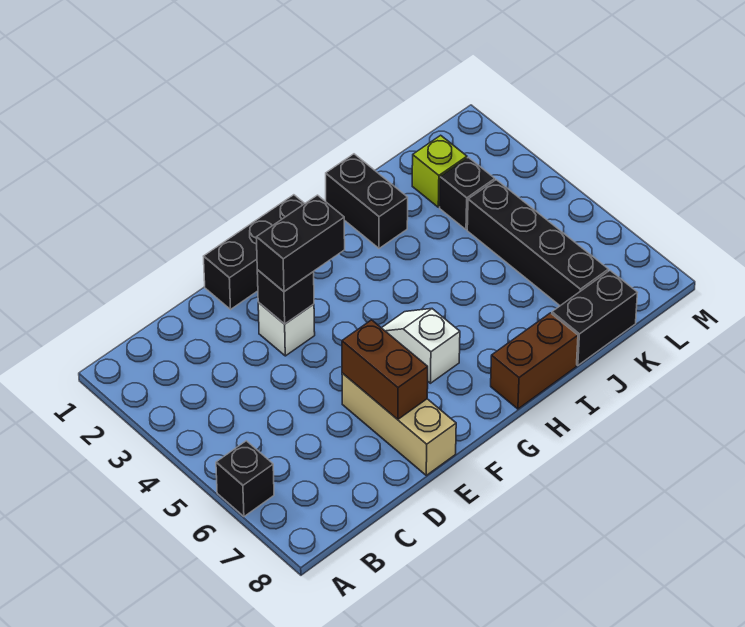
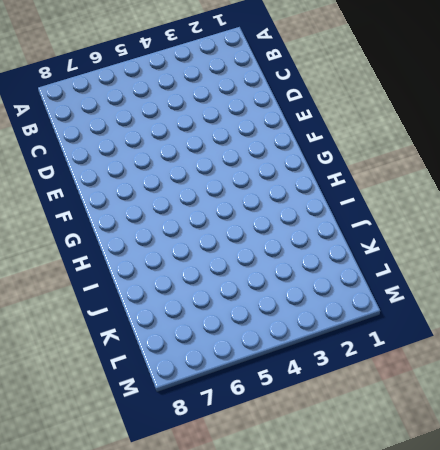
none -> black 1x1 brick [216,441,274,516]
none -> black 1x3 brick [204,195,305,309]
none -> white 1x1 brick [258,302,315,356]

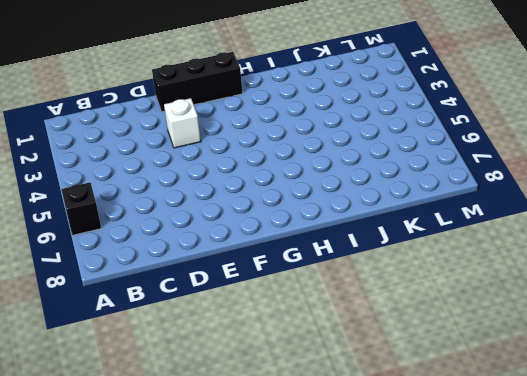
none -> tan 1x3 brick [342,373,456,475]
none -> white 1x2 slope [382,309,460,383]
none -> brown 1x2 brick [491,313,578,409]

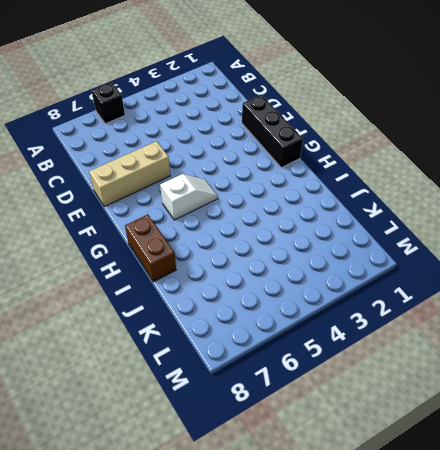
none -> white 1x1 brick [258,302,315,356]
none -> black 1x2 brick [326,154,408,248]
none -> black 1x2 brick [552,270,638,365]

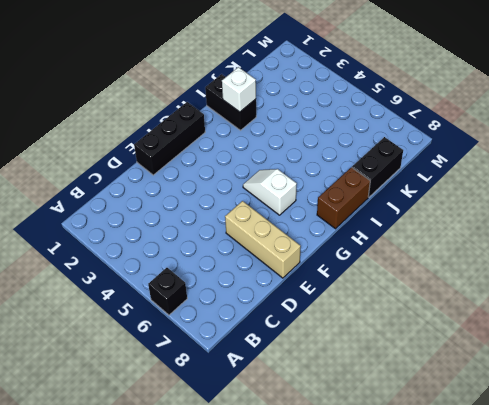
white 1x1 brick [222,67,256,112] -> white 1x1 brick moved to [258,302,315,356]
none -> lime 1x1 brick [412,135,467,207]
none -> black 1x1 brick [440,157,495,230]
none -> black 1x4 brick [467,180,609,306]

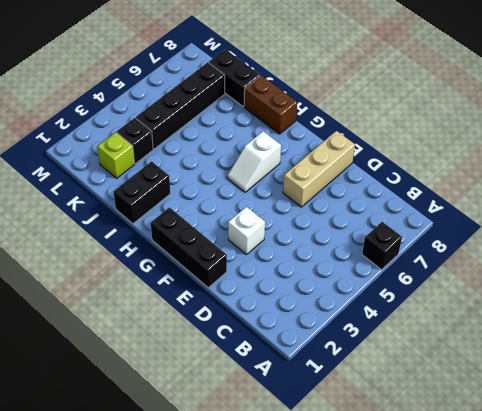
none -> black 1x1 brick [257,270,314,324]
none -> brown 1x2 brick [342,320,428,419]
none -> black 1x2 brick [256,195,345,291]

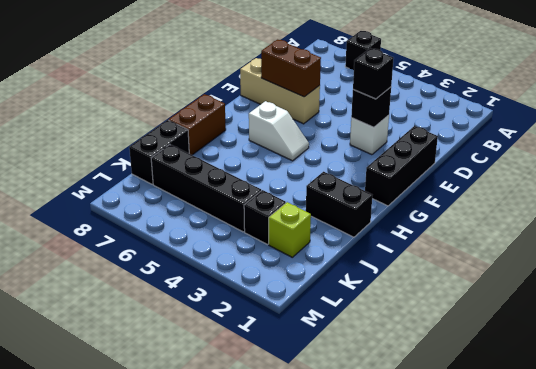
black 1x1 brick [353,48,394,99] -> black 1x2 brick [256,195,345,291]

